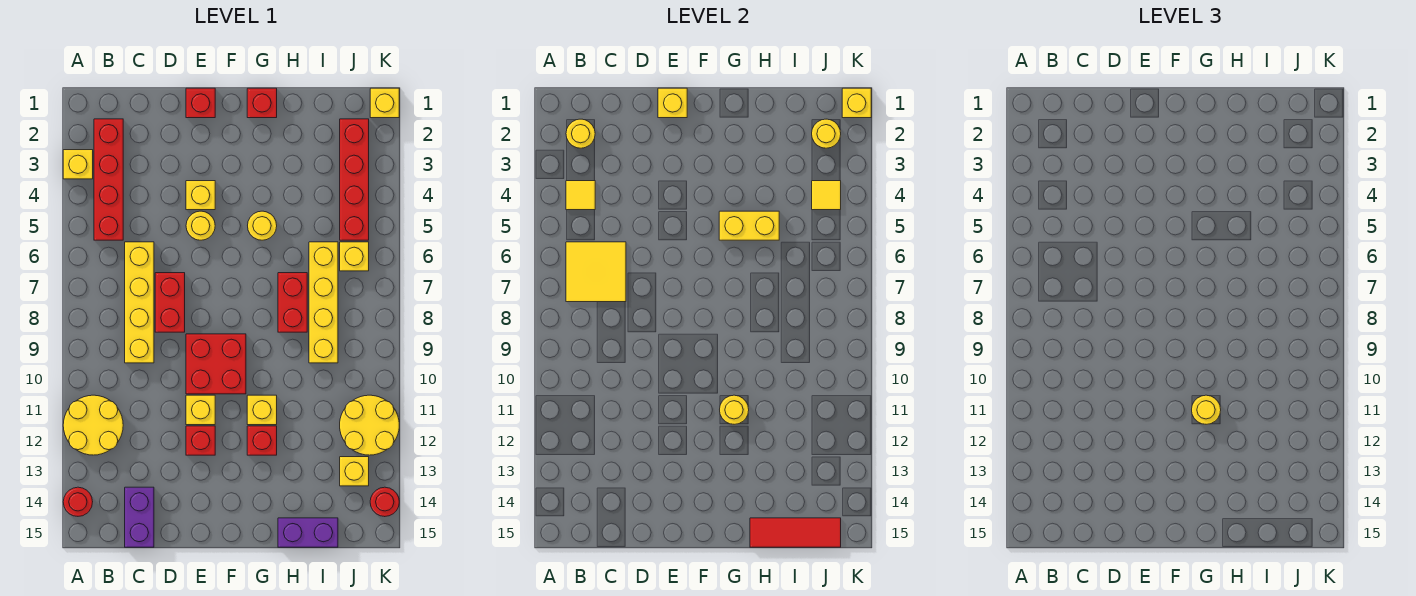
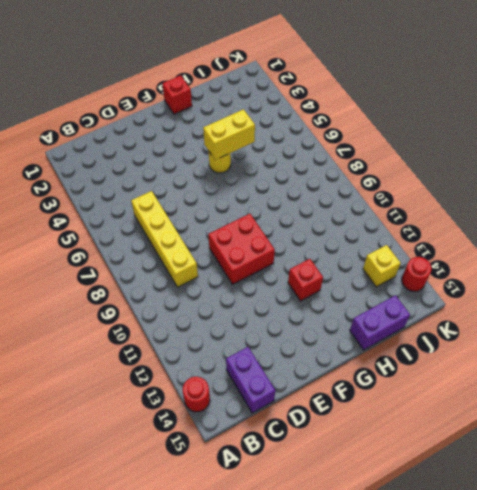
none -> yellow 1x1 brick [63,150,93,179]
none -> yellow 2x2 round brick [63,395,123,455]
none -> red 1x4 brick [94,119,123,240]
none -> red 1x2 brick [155,273,185,332]

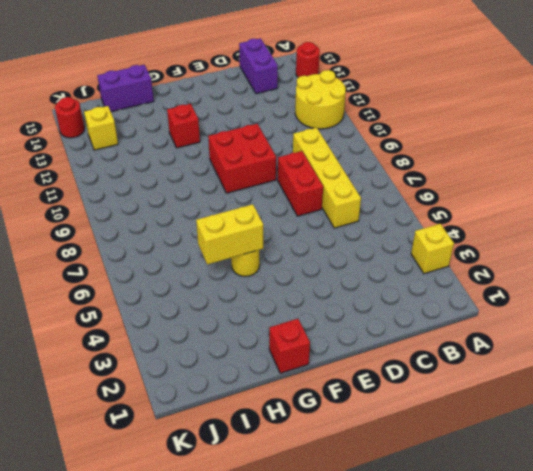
none -> red 1x4 brick [94,119,123,240]
none -> red 1x1 brick [186,88,215,118]
none -> yellow 1x1 brick [186,181,215,210]
none -> yellow 1x1 round brick [186,211,215,240]

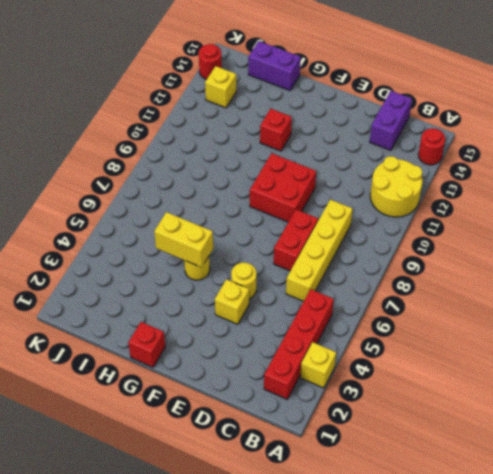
none -> red 1x1 brick [186,88,215,118]
none -> yellow 1x1 brick [186,395,215,425]
none -> red 1x1 brick [186,426,215,455]
none -> yellow 1x1 brick [247,395,277,425]

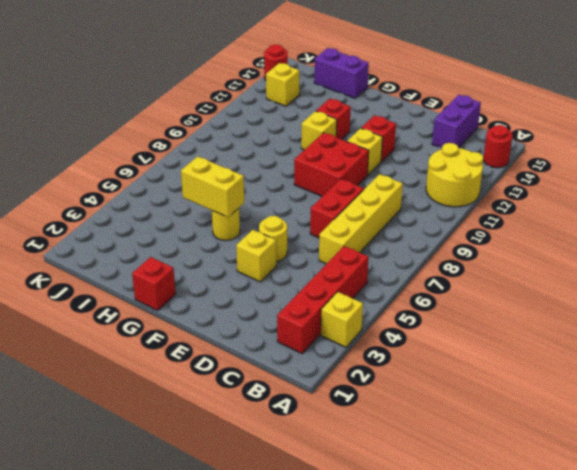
none -> red 1x1 brick [186,88,215,118]
none -> red 1x2 brick [278,273,307,332]
none -> yellow 1x4 brick [309,242,338,363]
none -> red 1x4 brick [340,119,369,240]

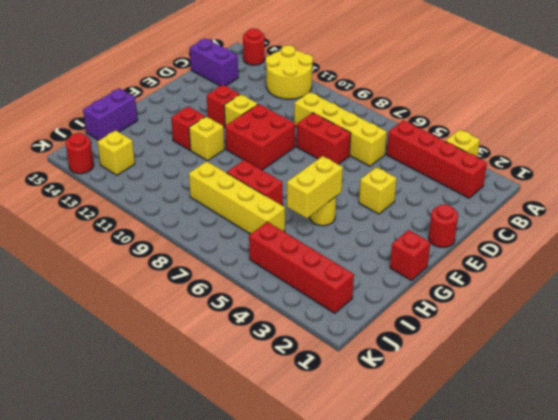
red 1x1 round brick [429,204,458,247] -> red 1x1 brick [186,88,215,118]
none -> yellow 1x1 round brick [186,211,215,240]
none -> yellow 1x1 brick [340,242,369,271]
none -> yellow 2x2 round brick [340,395,399,455]
none -> yellow 1x1 brick [370,88,399,118]

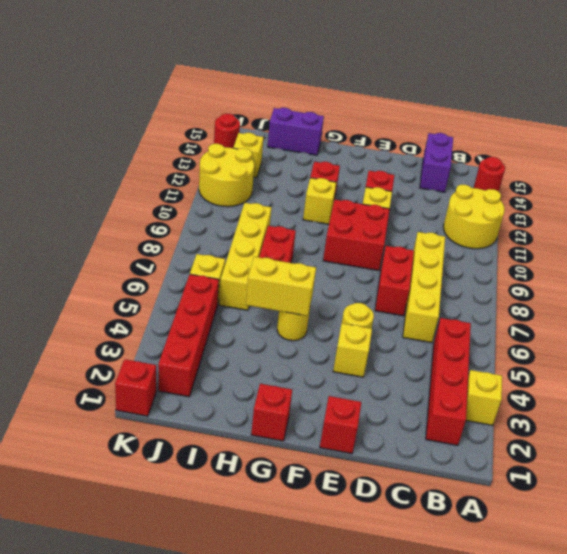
red 1x1 brick [115,359,156,416] -> yellow 1x1 brick [370,88,399,118]
none -> yellow 1x1 round brick [566,119,595,148]
none -> yellow 1x1 tile [566,181,595,210]
none -> yellow 2x2 tile [566,242,626,302]
none -> yellow 1x1 brick [658,88,687,118]

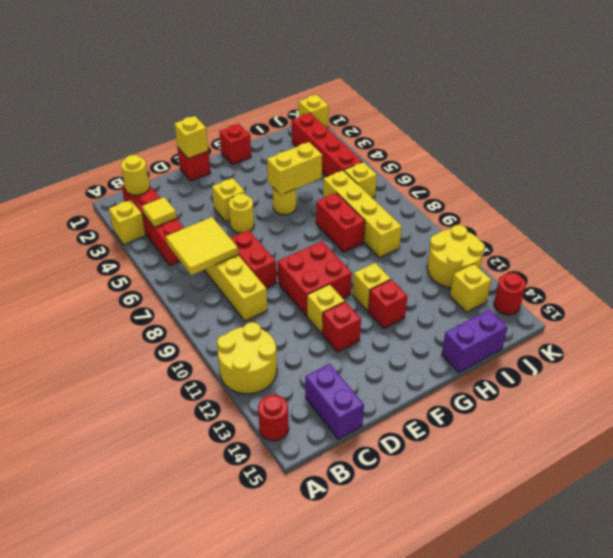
none -> yellow 1x1 round brick [720,395,749,424]
none -> red 1x3 tile [750,518,841,547]
none -> yellow 1x1 round brick [812,119,841,148]
none -> yellow 1x1 tile [812,181,841,210]

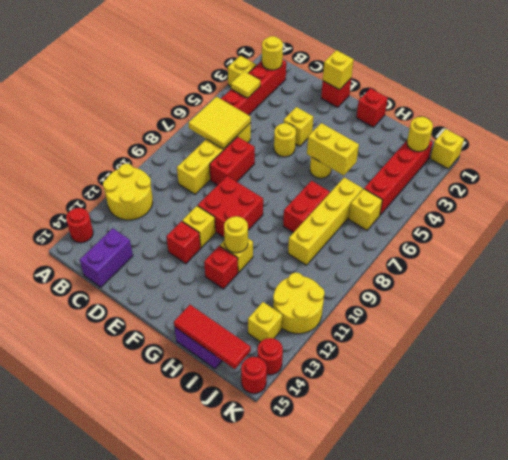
red 1x1 round brick [241,357,267,394] -> none
none -> yellow 1x1 tile [812,181,841,210]
none -> yellow 1x1 brick [842,88,871,118]
none -> yellow 1x1 round brick [1192,395,1221,424]

